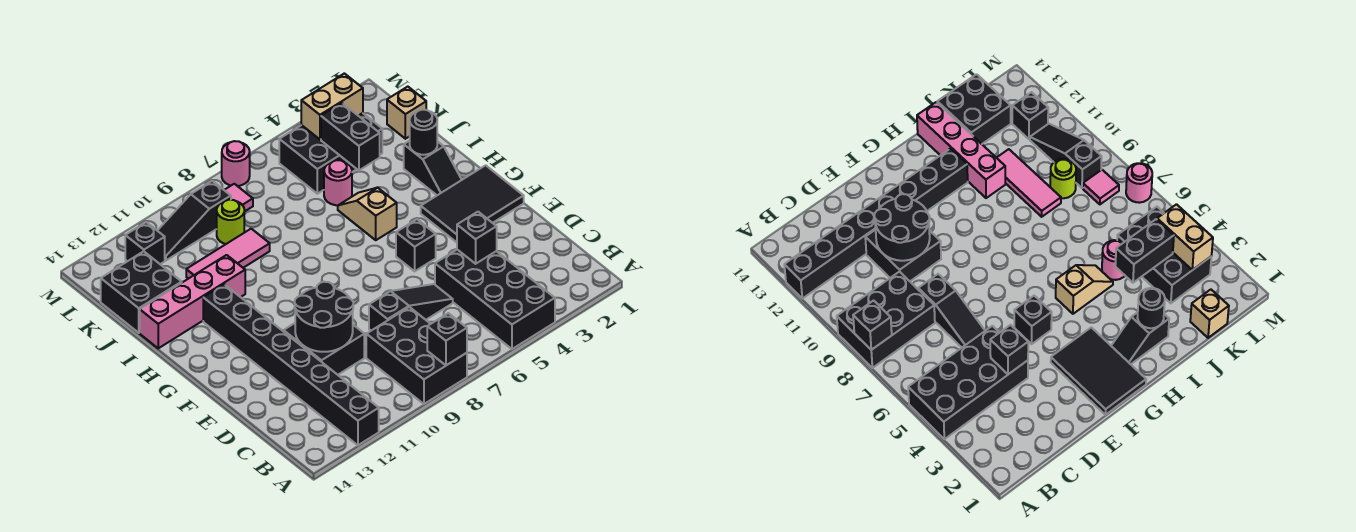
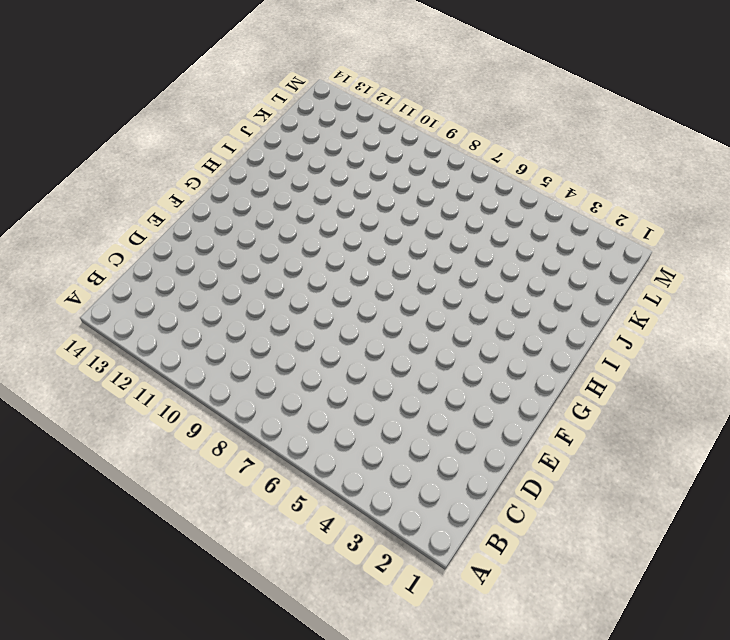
none -> black 2x4 brick [435,250,555,349]
none -> black 2x3 brick [366,307,467,404]
none -> black 1x8 brick [203,284,379,445]

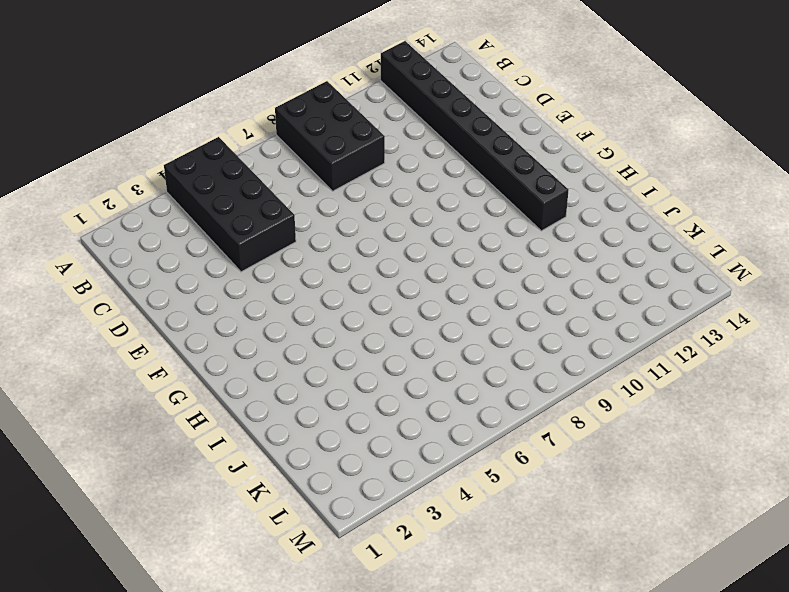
none -> black 1x3 slope [369,284,453,331]
none -> black 2x2 brick [284,323,364,375]
none -> black 2x3 tile [421,165,524,242]

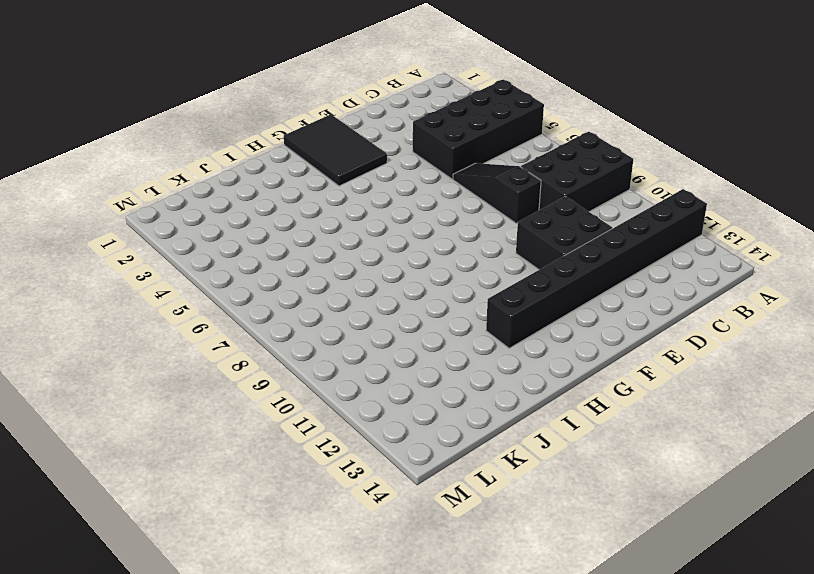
none -> black 1x1 brick [396,219,436,271]
none -> black 1x2 slope [404,141,462,195]
none -> tan 1x2 slope [338,188,397,240]

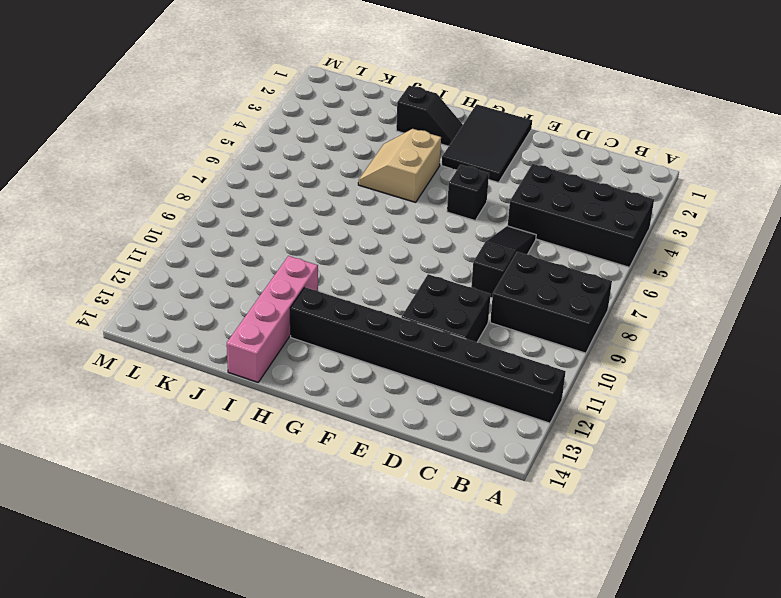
tan 2x2 slope [358,129,441,202] -> tan 1x2 slope [338,188,397,240]
none -> pink 1x1 round brick [324,160,352,205]
none -> pink 1x3 tile [186,229,270,279]
none -> black 2x2 brick [101,251,182,333]

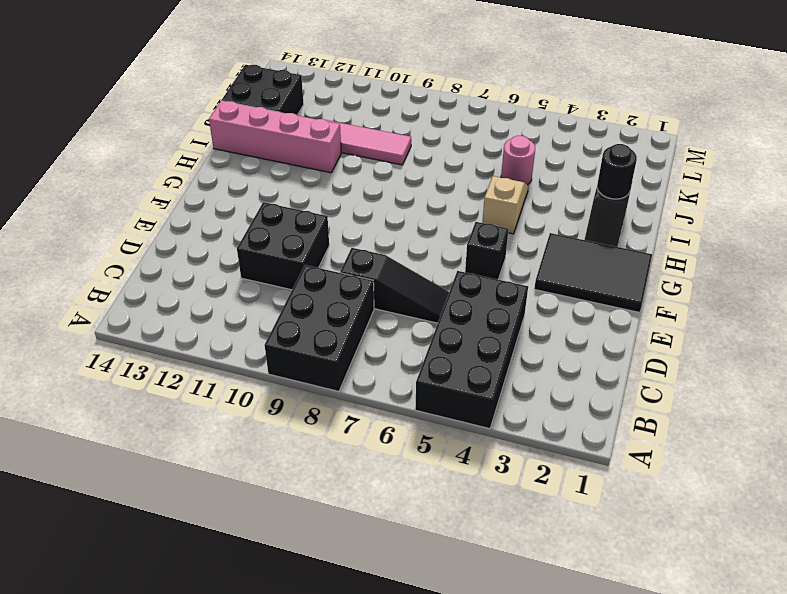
none -> black 1x8 brick [203,284,379,445]
none -> tan 1x1 brick [387,87,426,139]
none -> black 2x3 brick [279,113,382,194]

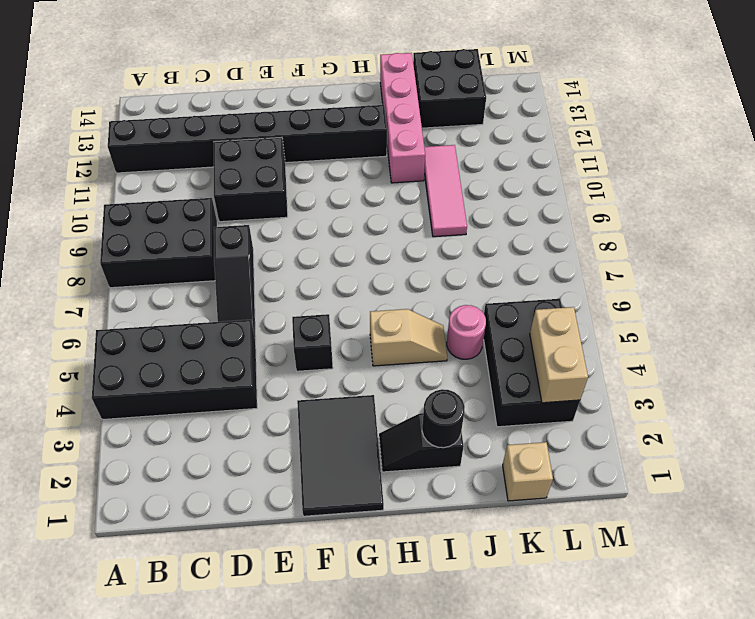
none -> lime 1x1 round brick [217,200,244,244]
none -> pink 1x1 tile [225,184,253,212]
none -> black 1x3 slope [157,181,231,260]

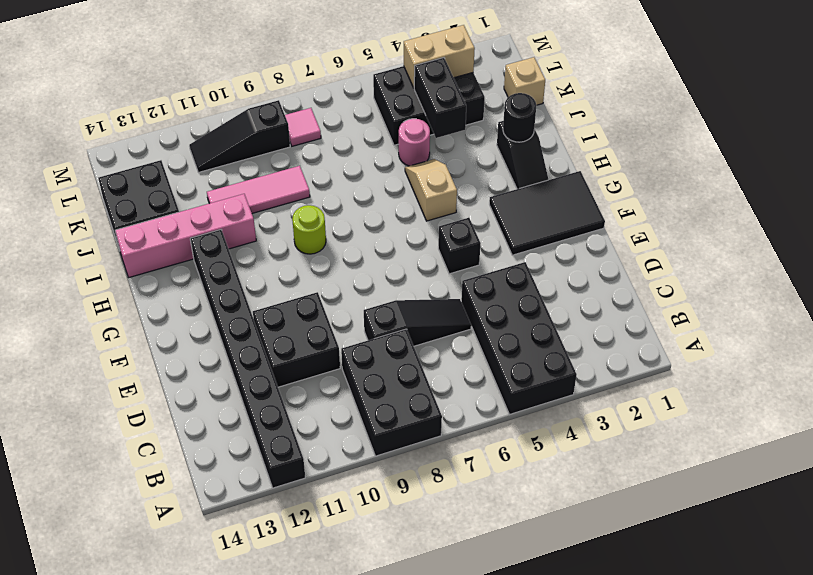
lime 1x1 round brick [292,205,326,254] -> lime 1x1 round brick moved to [217,200,244,244]
none -> black 1x1 brick [125,222,165,264]
none -> pink 1x1 round brick [222,141,250,186]
none -> black 1x1 brick [427,313,467,365]

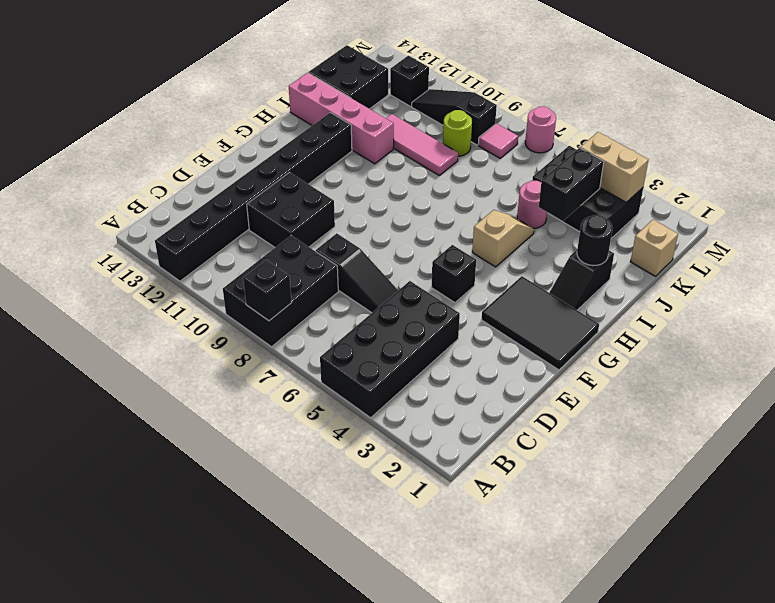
none -> black 1x1 brick [457,212,497,264]
none -> black 2x2 round brick [295,282,353,352]

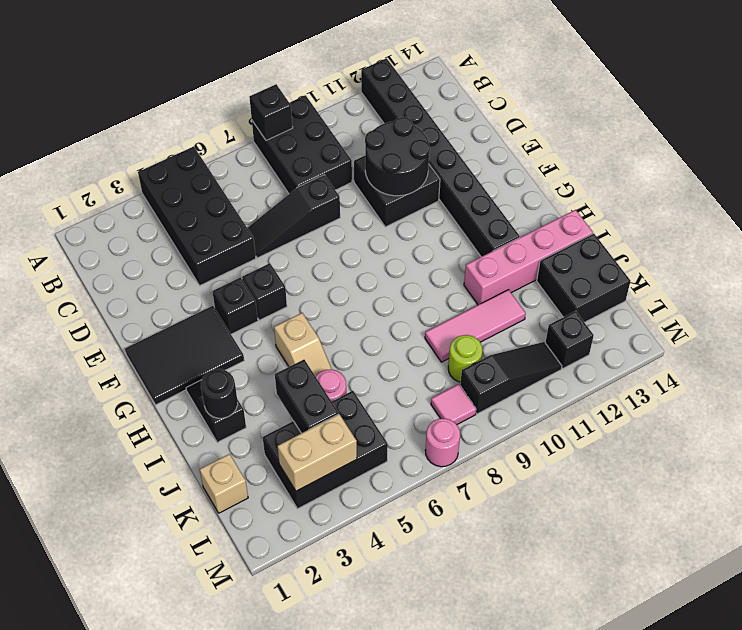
black 1x1 brick [212,277,258,334] -> black 1x1 brick moved to [457,212,497,264]

